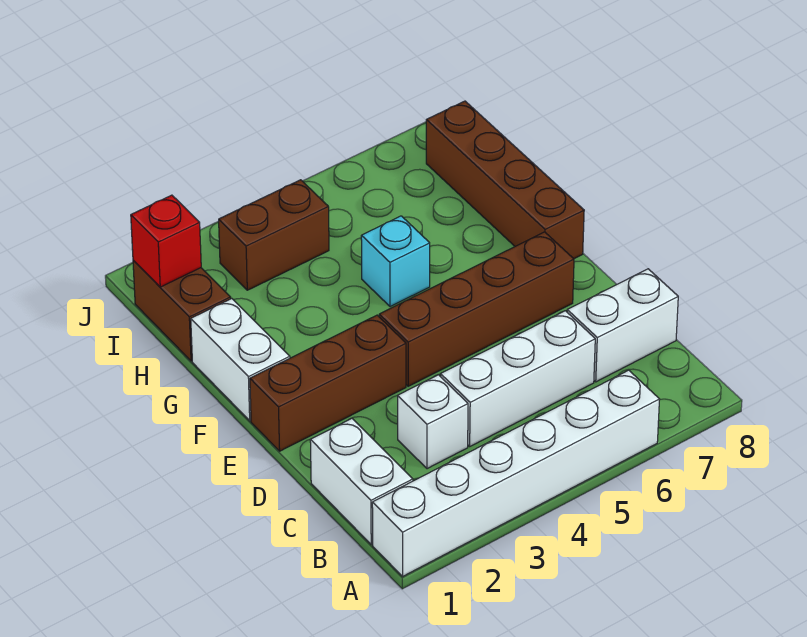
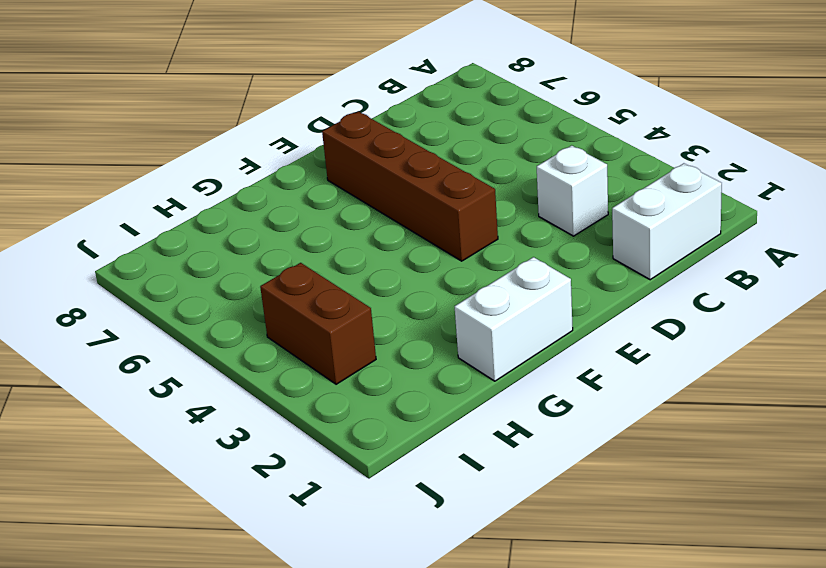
none -> white 1x6 brick [372,370,660,576]
none -> white 1x3 brick [441,311,595,446]
none -> white 1x2 brick [567,269,678,382]

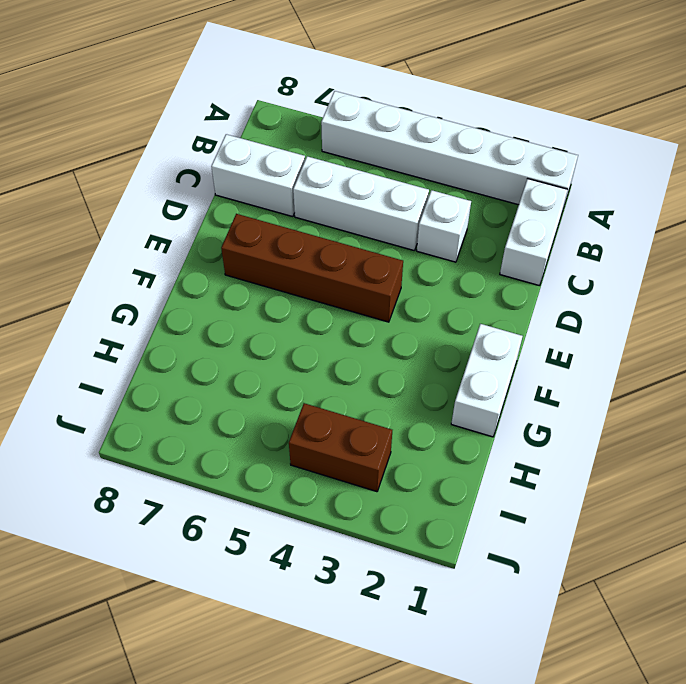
none -> brown 1x3 brick [250,315,406,451]
none -> brown 1x4 brick [426,101,584,259]
none -> cyan 1x1 brick [361,216,430,307]

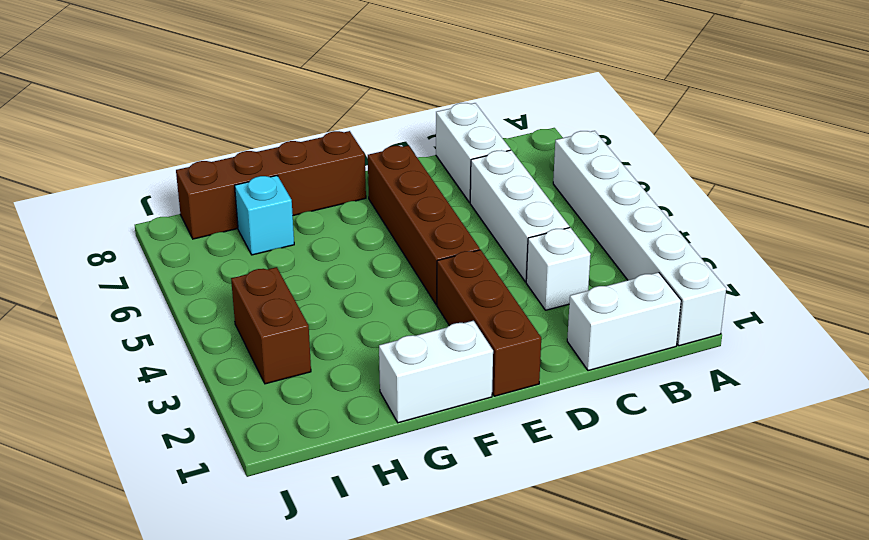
cyan 1x1 brick [235,176,294,255] -> cyan 1x1 brick moved to [361,216,430,307]
none -> brown 1x2 brick [133,260,231,361]
none -> red 1x1 brick [131,195,201,287]

